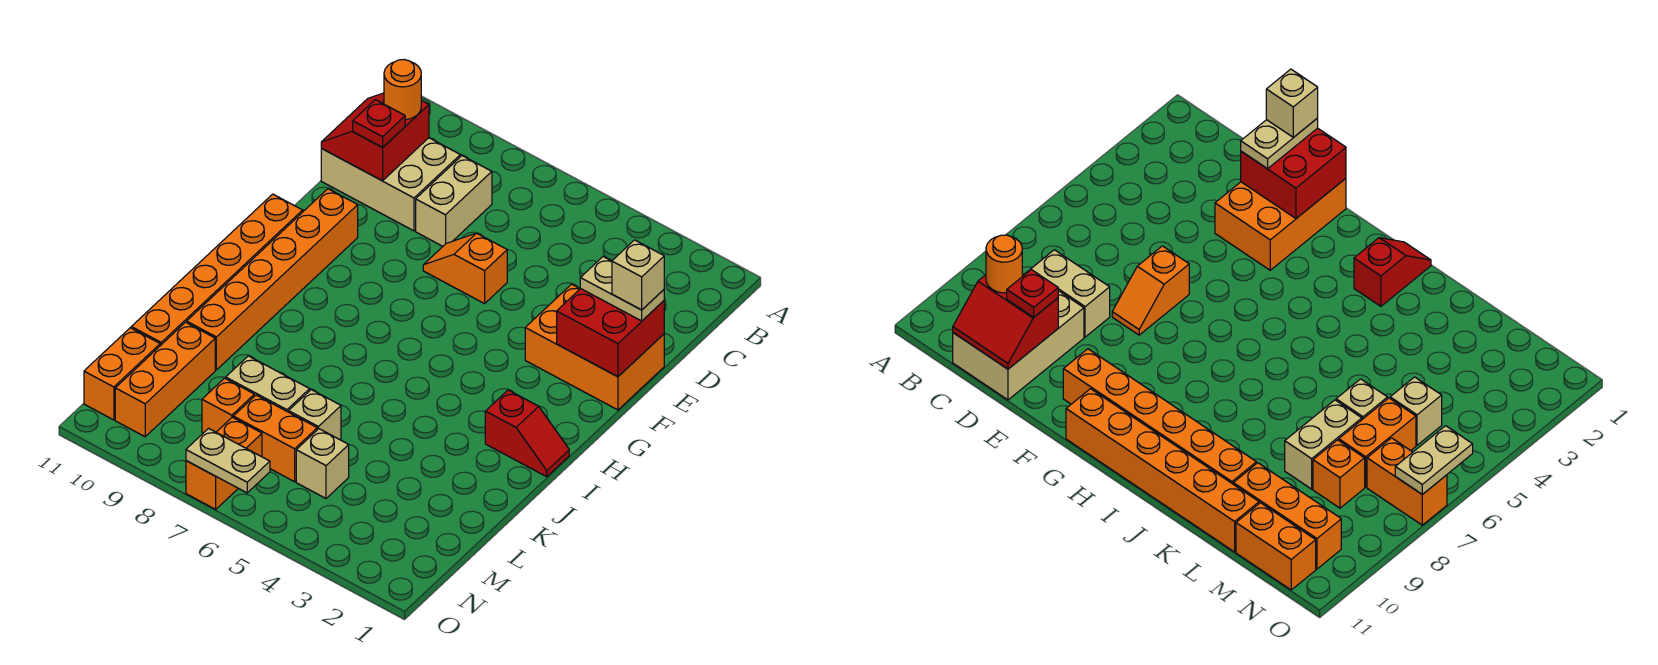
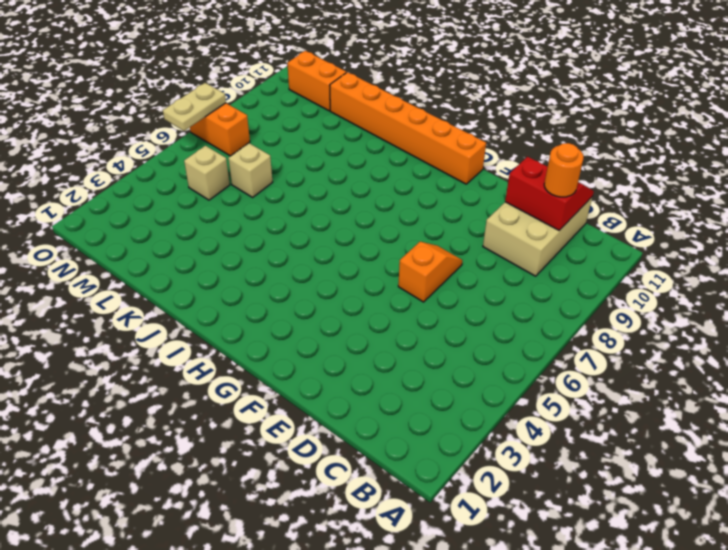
none -> tan 1x2 brick [416,156,492,246]
none -> orange 2x3 brick [525,284,664,410]
none -> orange 1x6 brick [187,189,358,370]

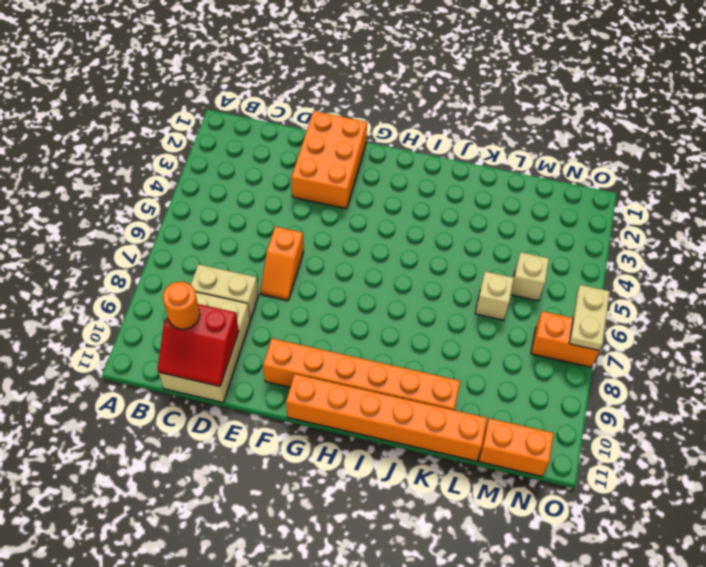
none -> red 1x2 slope [485,390,569,477]
none -> tan 1x2 brick [226,356,310,412]
none -> orange 1x3 brick [115,322,215,437]

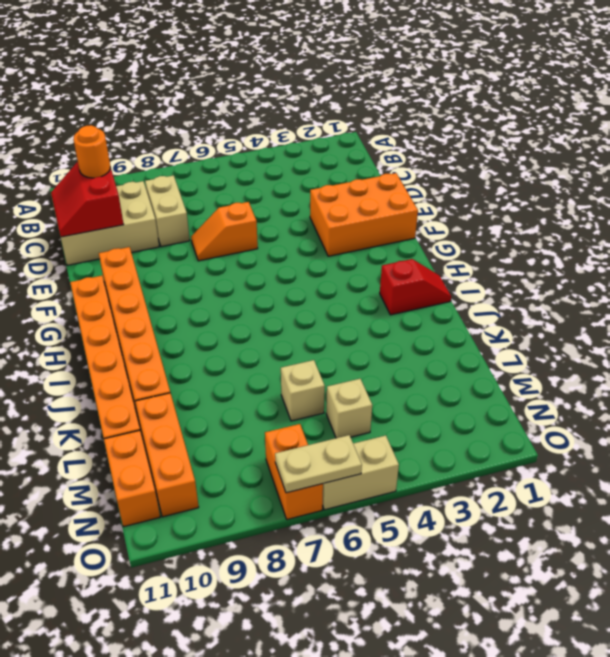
tan 1x2 brick [322,435,399,510] -> tan 1x2 brick moved to [226,356,310,412]
none -> orange 1x2 brick [233,395,317,482]
none -> orange 1x1 brick [202,378,254,433]
none -> red 2x2 brick [557,289,664,377]

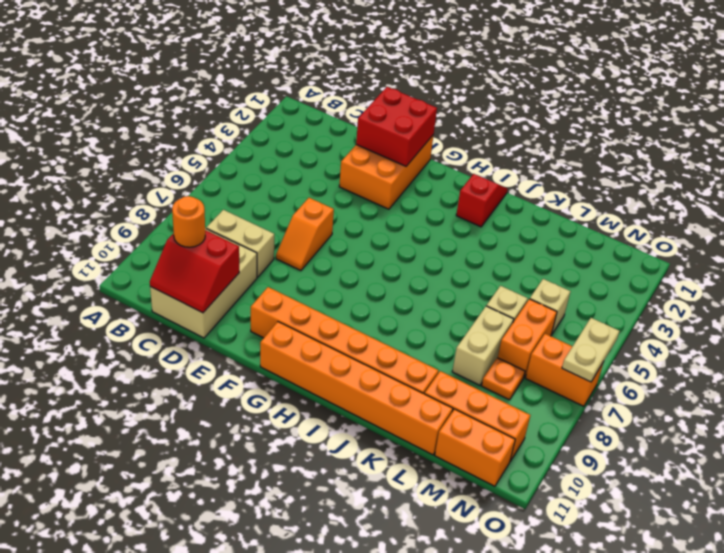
orange 1x1 plate [482,358,525,400] -> orange 1x1 brick [202,378,254,433]
none -> red 1x1 plate [353,100,405,147]
none -> tan 1x2 plate [580,257,664,321]
none -> tan 1x1 brick [612,240,664,310]

